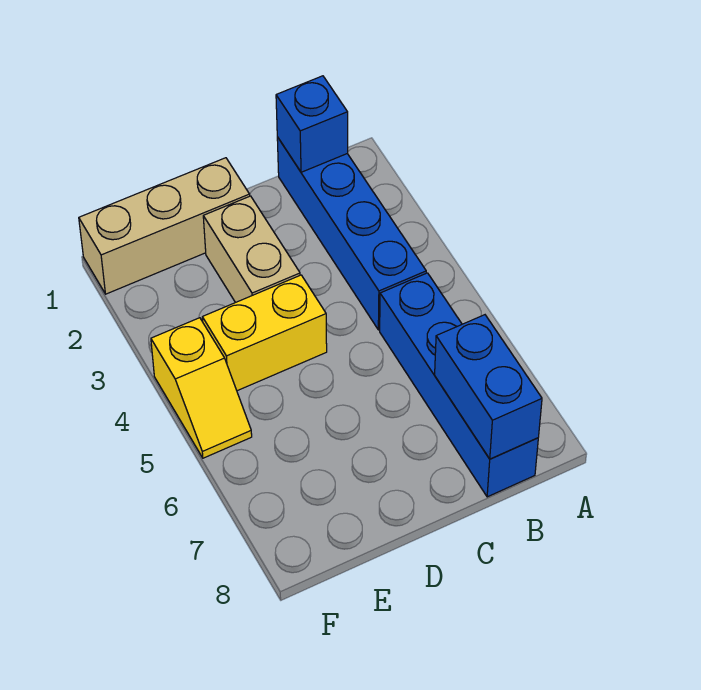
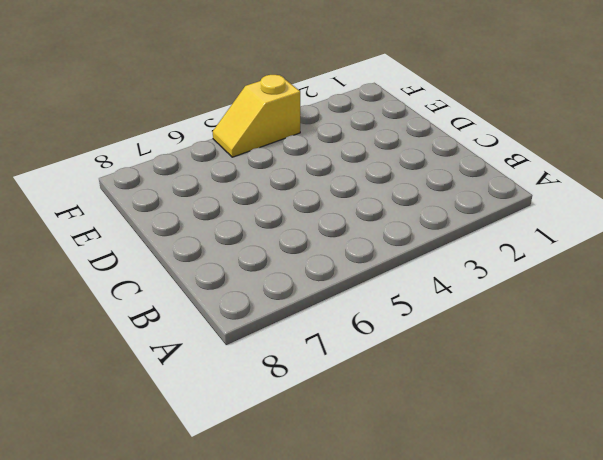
none -> blue 1x4 brick [277,137,426,330]
none -> blue 1x4 brick [380,273,538,497]

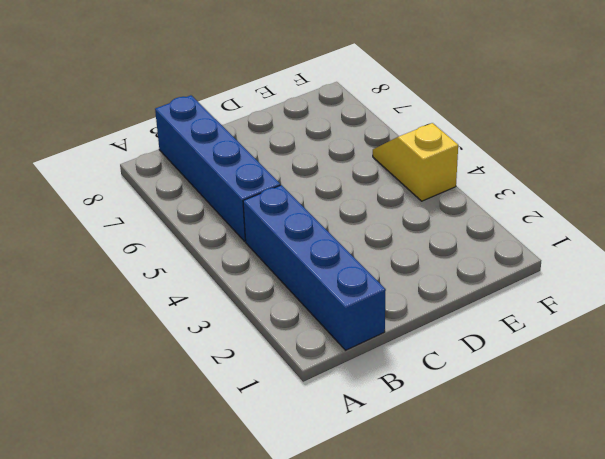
none -> tan 1x3 brick [79,158,250,294]
none -> tan 1x2 brick [203,196,300,302]

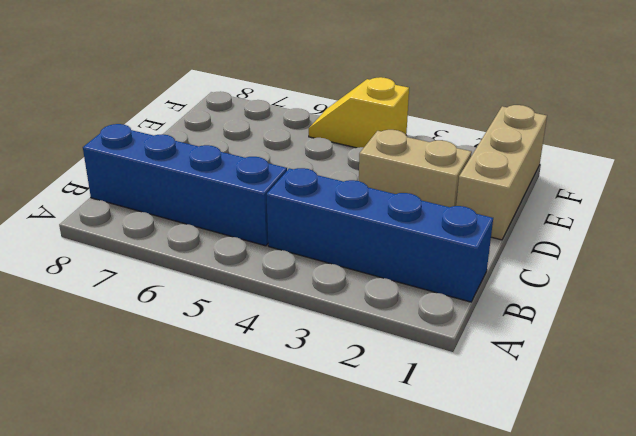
none -> yellow 1x2 brick [202,275,327,391]
none -> blue 1x1 brick [276,76,348,172]

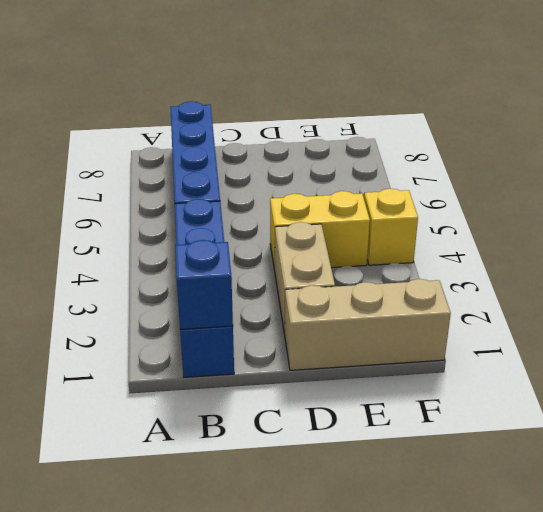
none -> blue 1x2 brick [435,315,542,459]

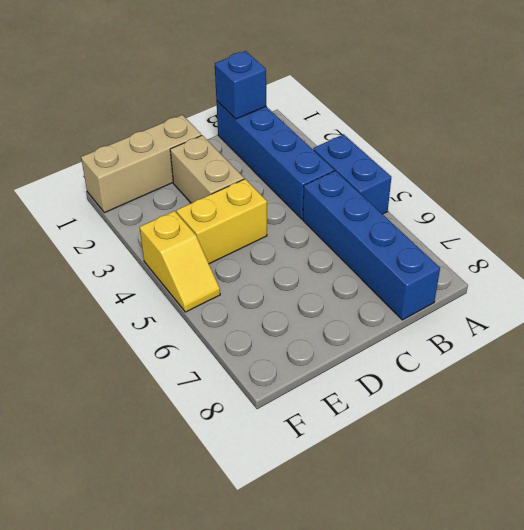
blue 1x2 brick [313,134,391,214] -> blue 1x2 brick moved to [435,315,542,459]

